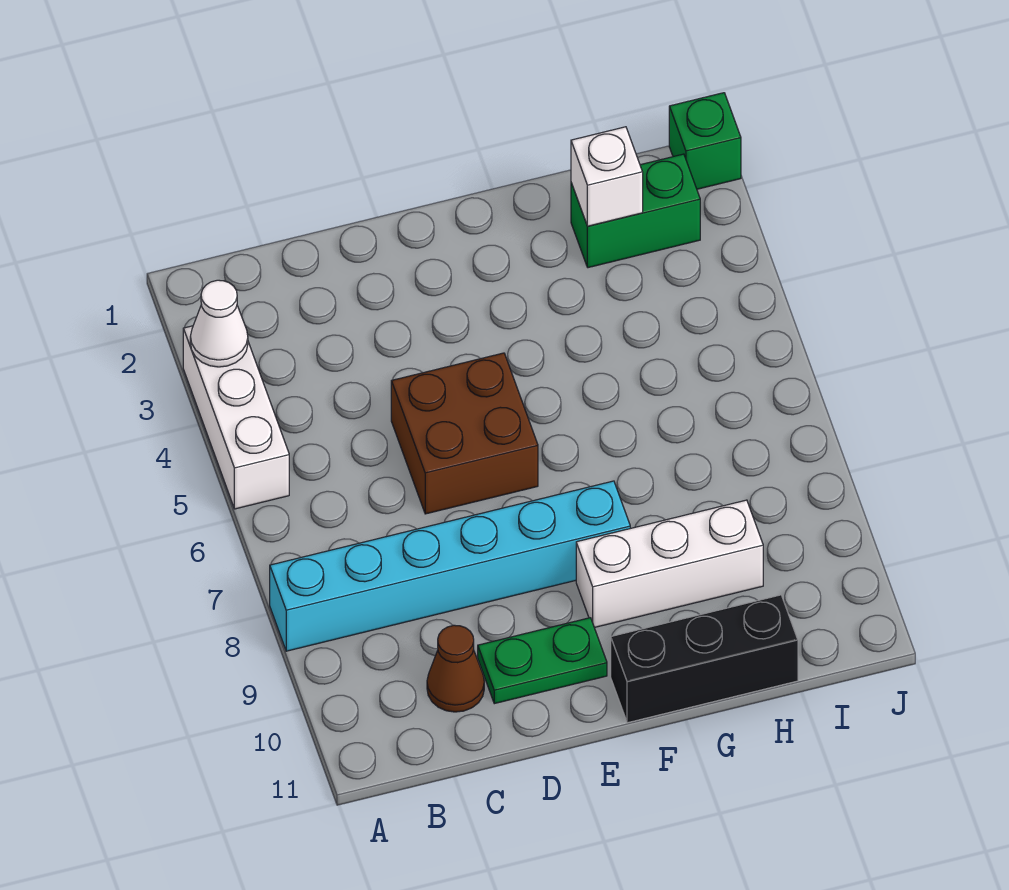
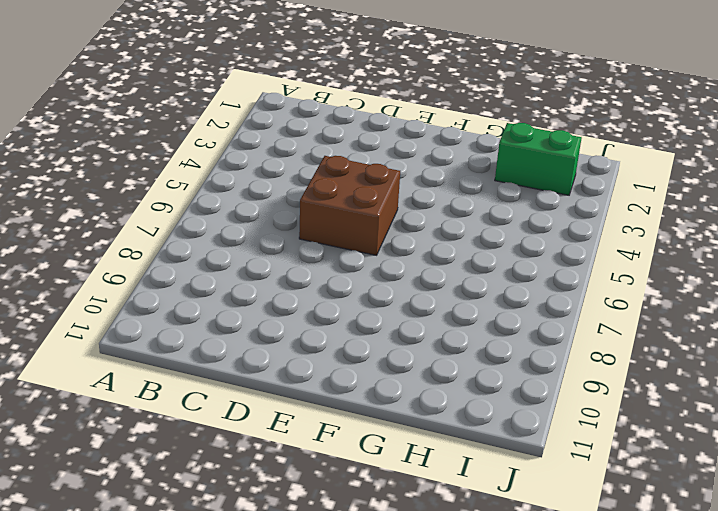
none -> white 1x3 brick [183,326,289,509]
none -> cyan 1x6 brick [270,481,630,651]

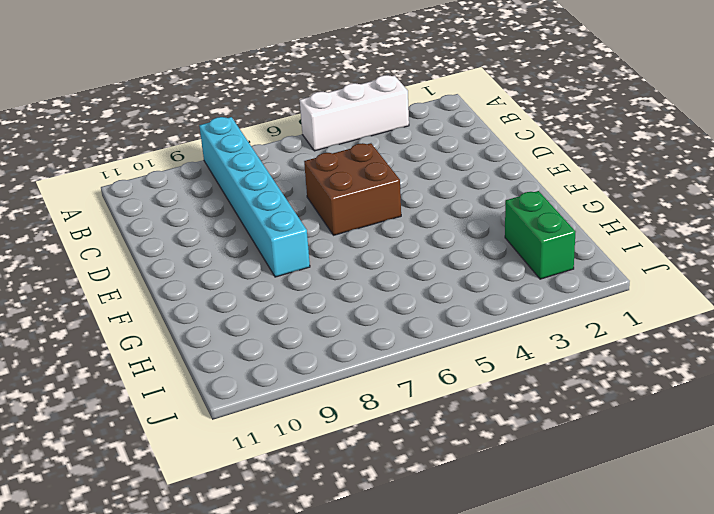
none -> brown 1x1 cone [427,625,484,712]
none -> green 1x2 plate [478,618,607,704]

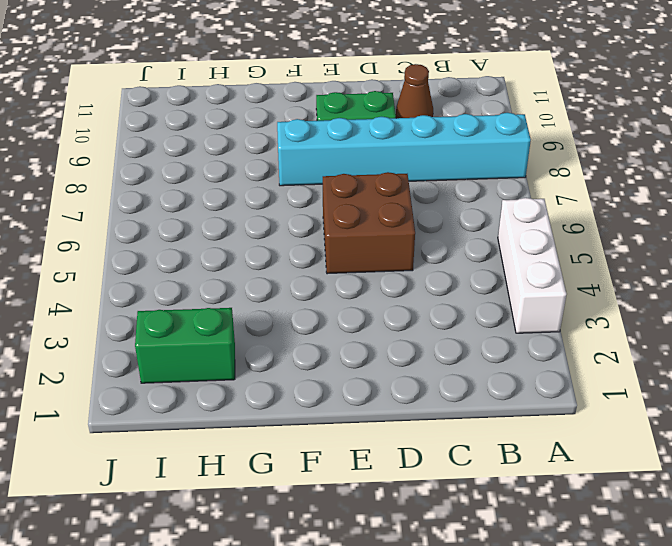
none -> white 1x3 brick [576,500,763,628]
none -> black 1x3 brick [611,595,798,723]

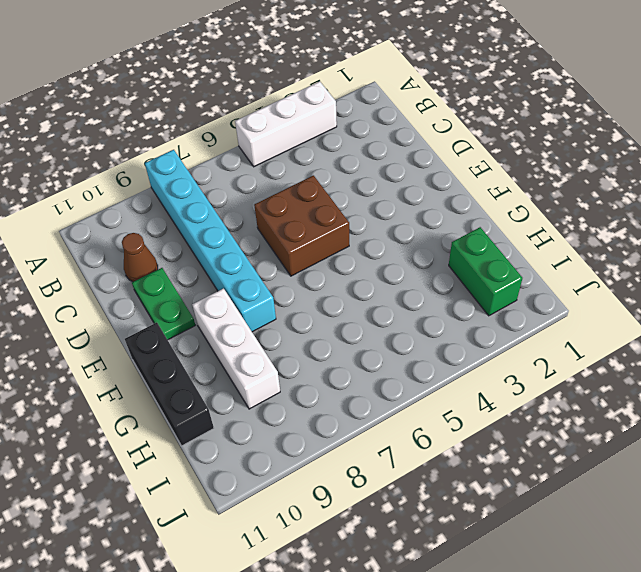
none -> green 1x1 brick [669,93,741,189]
none -> white 1x1 cone [190,280,248,367]

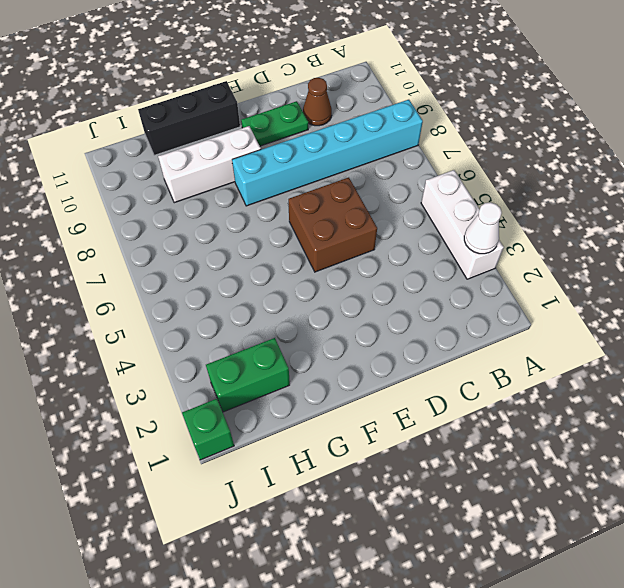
none -> white 1x1 brick [571,127,643,226]

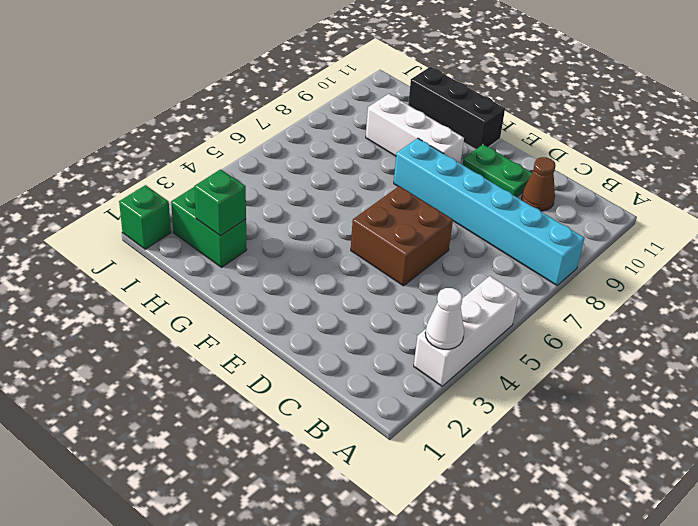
green 1x1 brick [194,169,246,236] -> white 1x1 brick [571,127,643,226]

